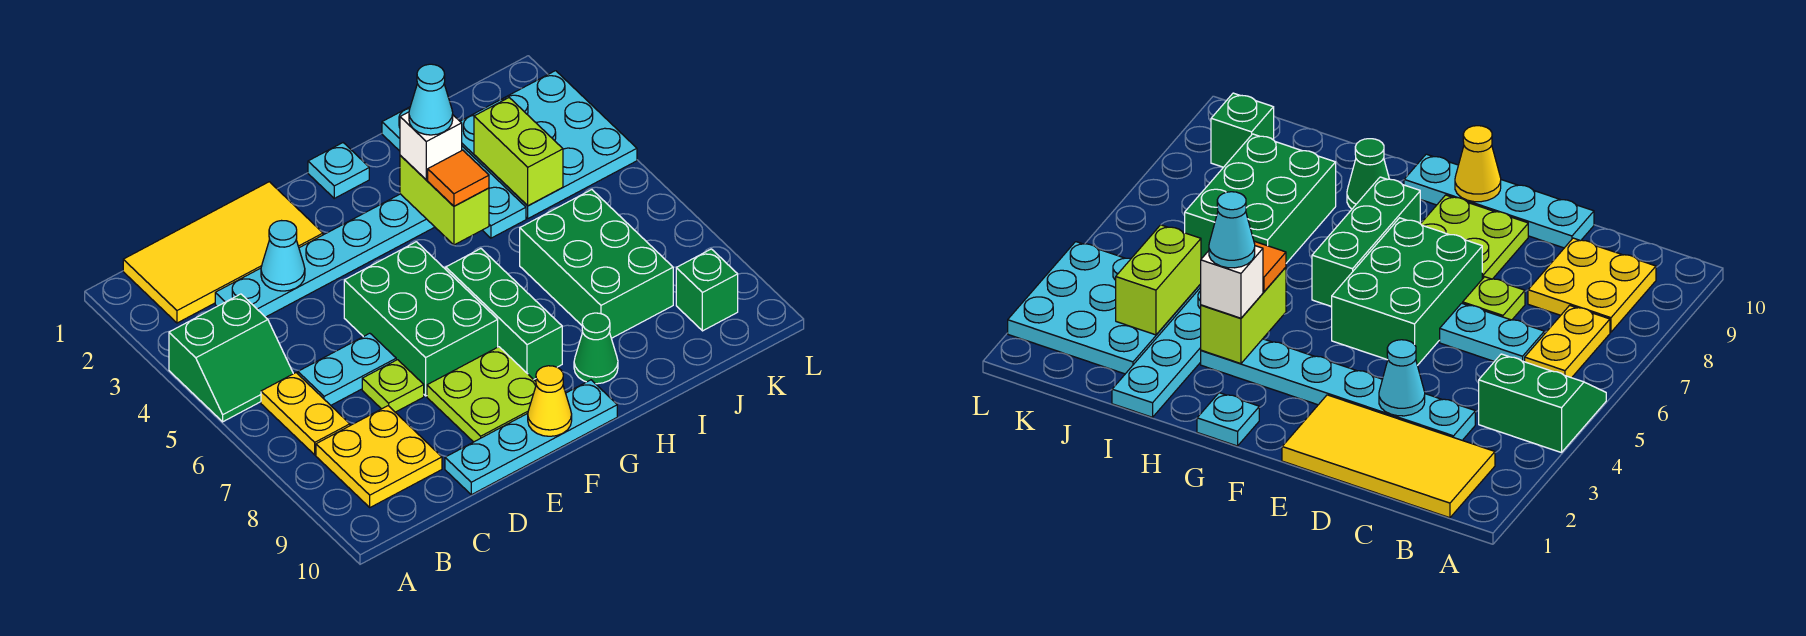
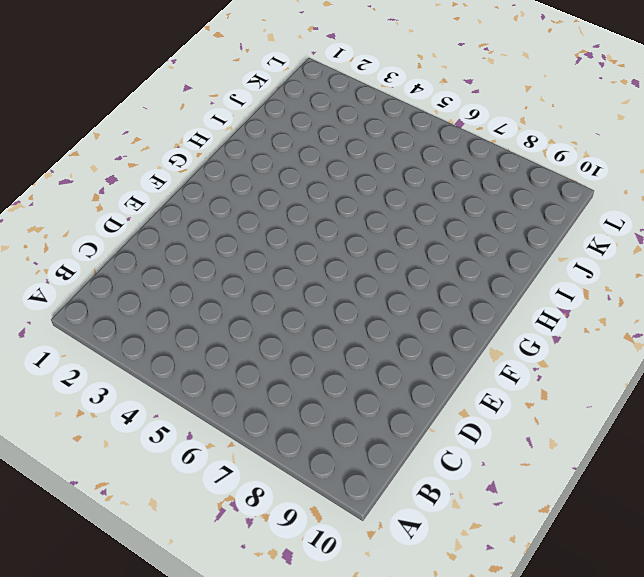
none -> green 2x2 slope [169,294,293,422]
none -> yellow 2x4 tile [123,182,323,323]
none -> yellow 1x2 plate [261,373,350,455]

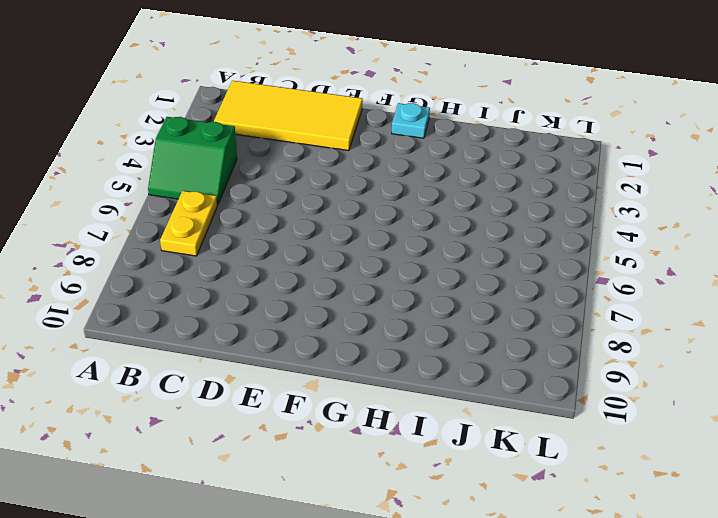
none -> yellow 2x2 plate [316,406,442,507]
none -> cyan 1x6 plate [215,194,434,317]
none -> cyan 1x2 plate [298,333,396,405]

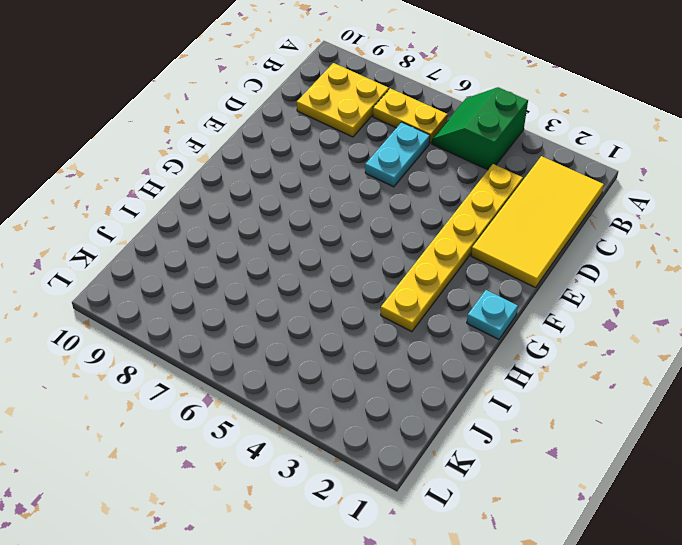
yellow 1x6 plate [381,164,523,332] -> cyan 1x6 plate [215,194,434,317]
none -> lime 1x1 plate [362,360,424,412]
none -> cyan 1x4 plate [445,380,617,495]
none -> green 2x3 brick [344,242,498,396]

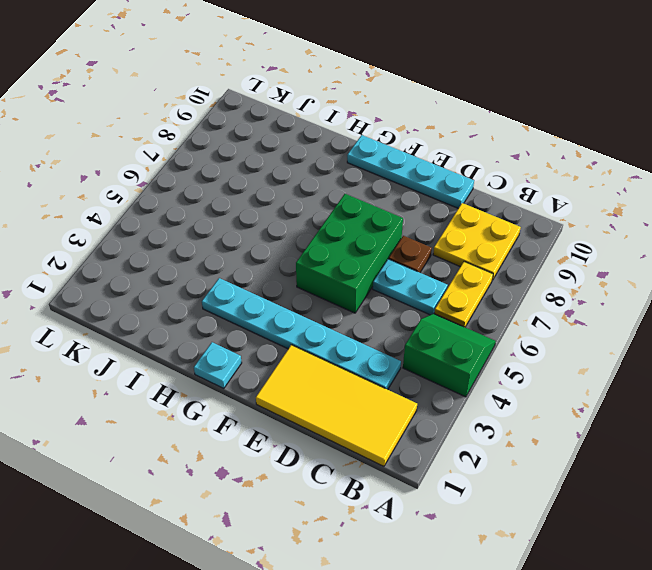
brown 1x1 plate [389,236,432,273] -> lime 1x1 plate [362,360,424,412]
none -> lime 2x2 plate [427,347,536,442]
none -> green 1x3 brick [446,249,562,380]
none -> green 1x1 cone [574,313,618,384]

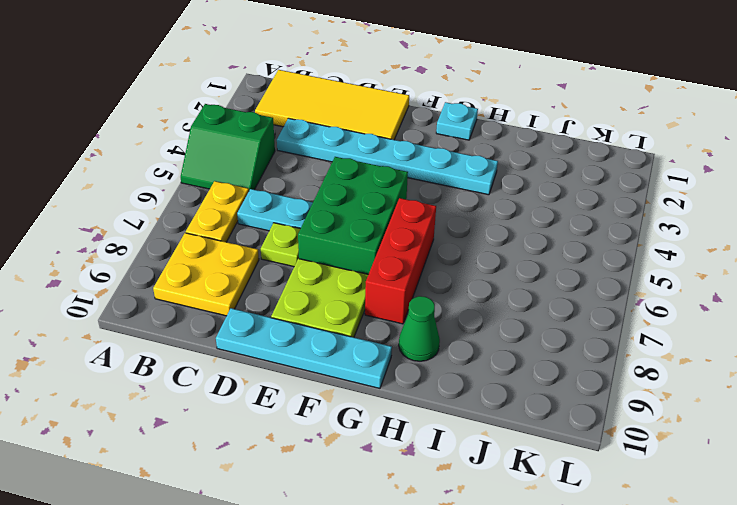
red 1x3 brick [365,198,436,324] -> green 1x3 brick [446,249,562,380]
none -> cyan 1x4 plate [382,107,526,238]
none -> green 2x3 brick [520,190,673,338]
none -> cyan 3x3 plate [460,71,637,218]

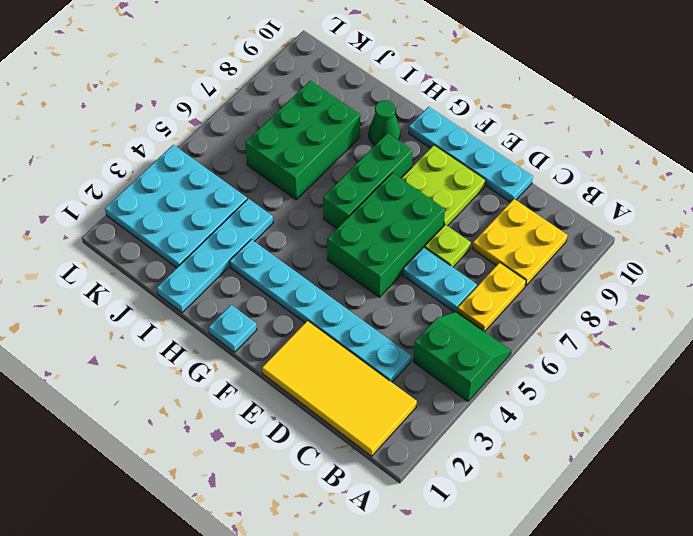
none -> green 1x1 brick [676,249,738,331]
none -> cyan 1x1 cone [261,221,305,291]
none -> yellow 1x1 cone [528,366,572,436]

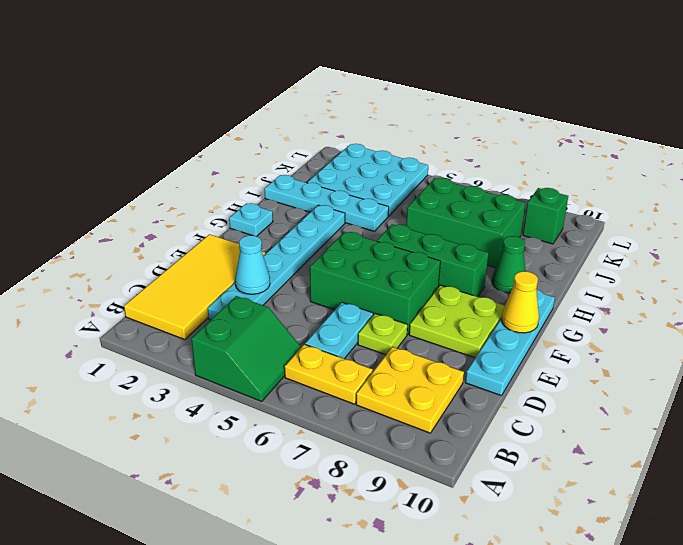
none -> lime 1x2 brick [400,156,489,245]
none -> lime 1x2 brick [474,98,563,206]
none -> white 1x1 brick [400,112,462,180]

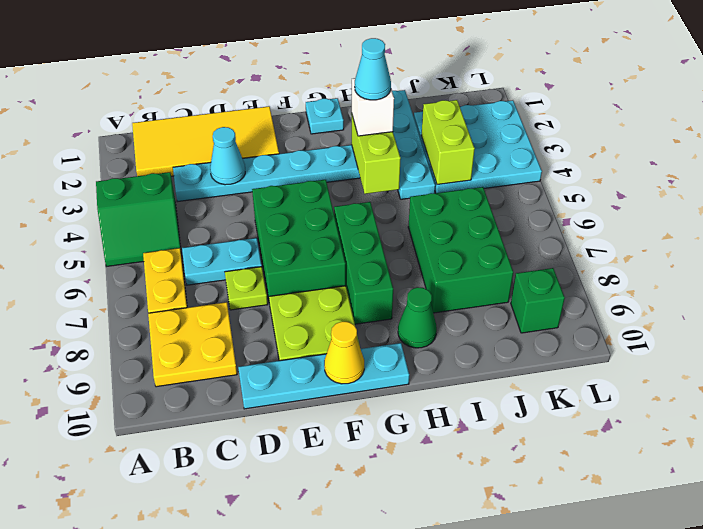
none -> orange 1x1 tile [428,150,489,206]

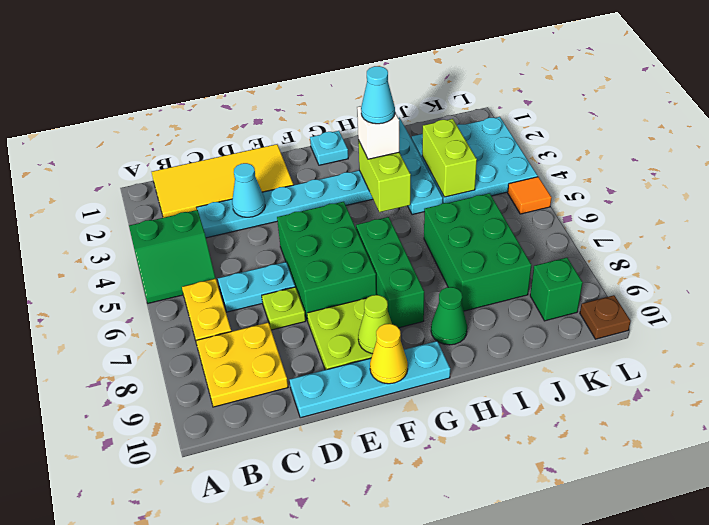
lime 1x1 cone [358,295,392,354] -> none
orange 1x1 tile [508,177,552,214] -> orange 1x1 tile moved to [428,150,489,206]
brown 1x1 plate [580,295,631,339] -> none

